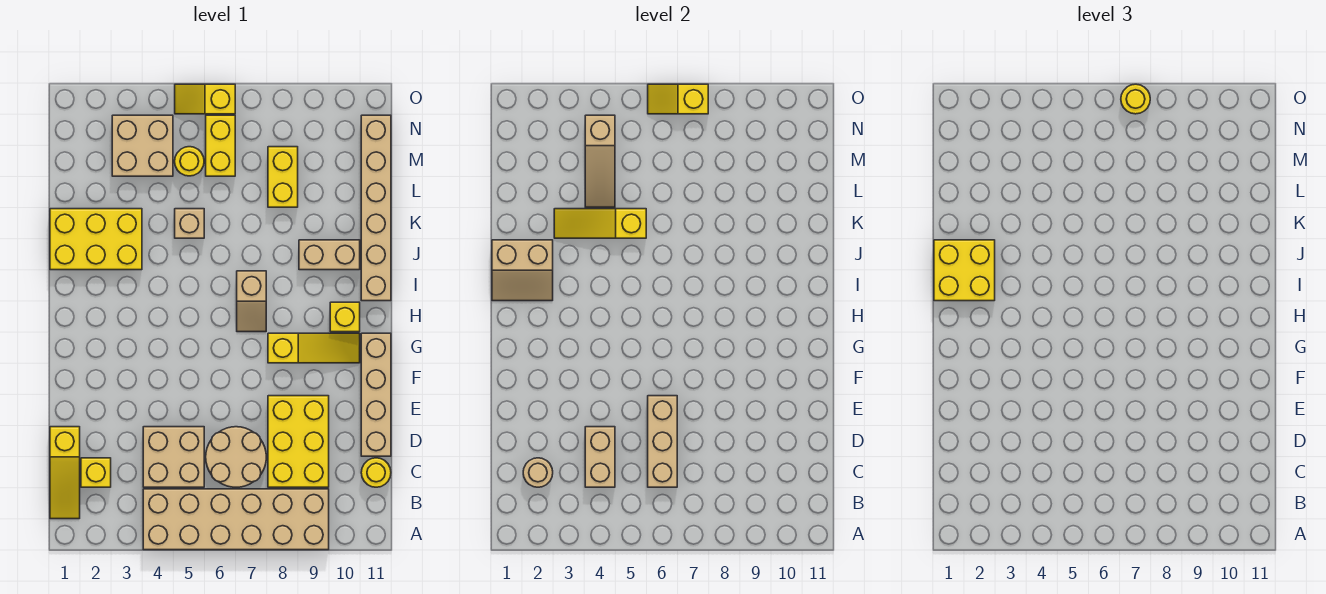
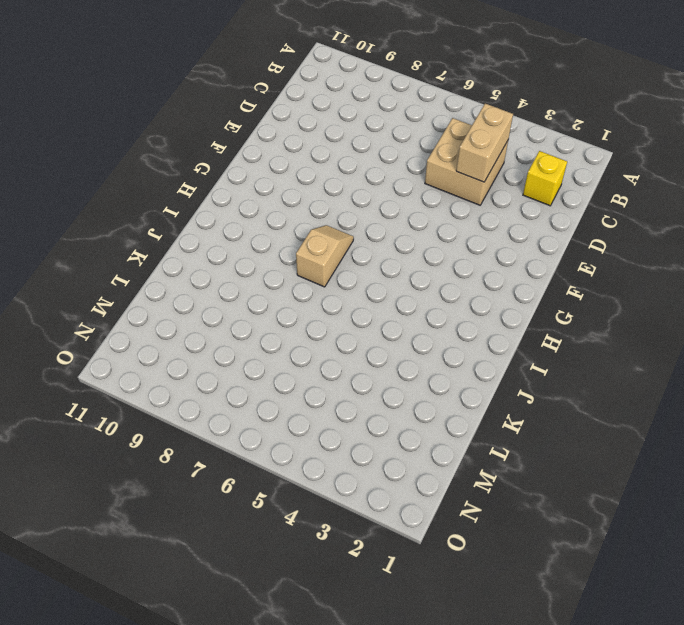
none -> tan 2x6 brick [143,489,329,550]
none -> yellow 1x3 slope [50,427,80,519]
none -> tan 2x2 round brick [206,427,266,487]

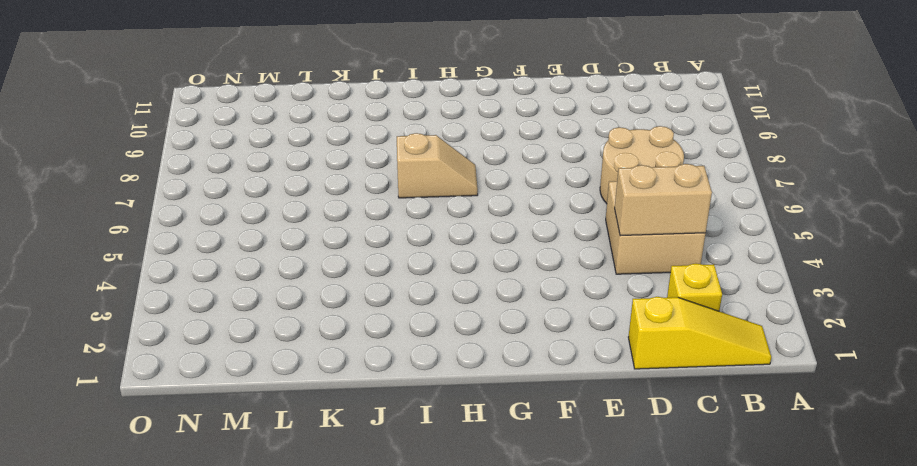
none -> tan 2x6 brick [143,489,329,550]
none -> yellow 2x3 brick [268,396,329,487]
none -> yellow 1x1 round brick [361,458,391,487]

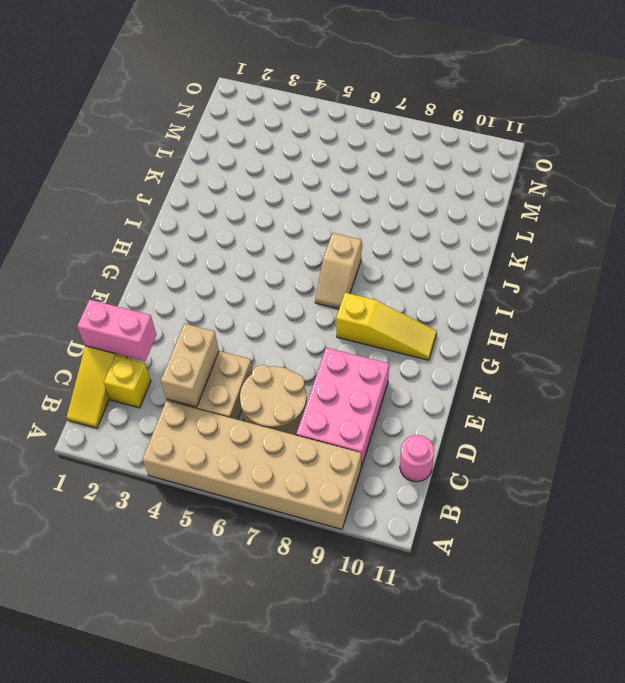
pink 2x3 brick [296,348,389,467] -> yellow 2x3 brick [268,396,329,487]
pink 1x1 round brick [400,435,434,482] -> yellow 1x1 round brick [361,458,391,487]
pink 1x2 brick [77,300,157,361] -> none
none -> tan 1x4 brick [361,333,391,456]
none -> yellow 1x1 brick [330,302,360,332]
none -> tan 1x6 brick [361,115,391,301]

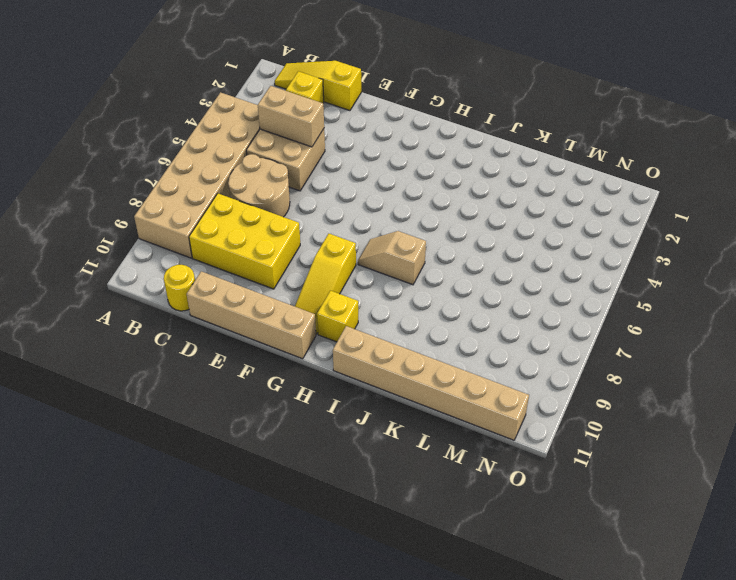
none -> yellow 2x3 brick [50,209,142,270]
none -> tan 1x2 brick [299,240,360,270]
none -> tan 1x1 brick [175,209,204,238]

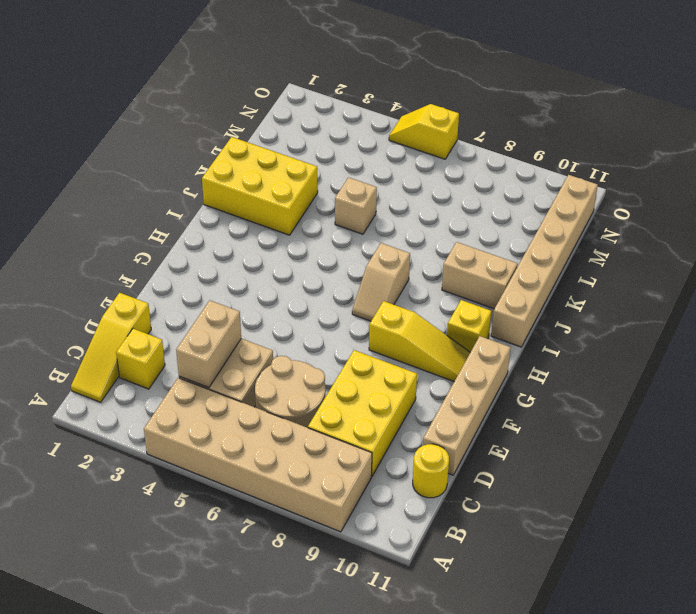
none -> yellow 1x2 brick [268,147,298,207]
none -> tan 2x2 brick [112,115,173,176]
none -> yellow 1x1 round brick [175,147,204,176]

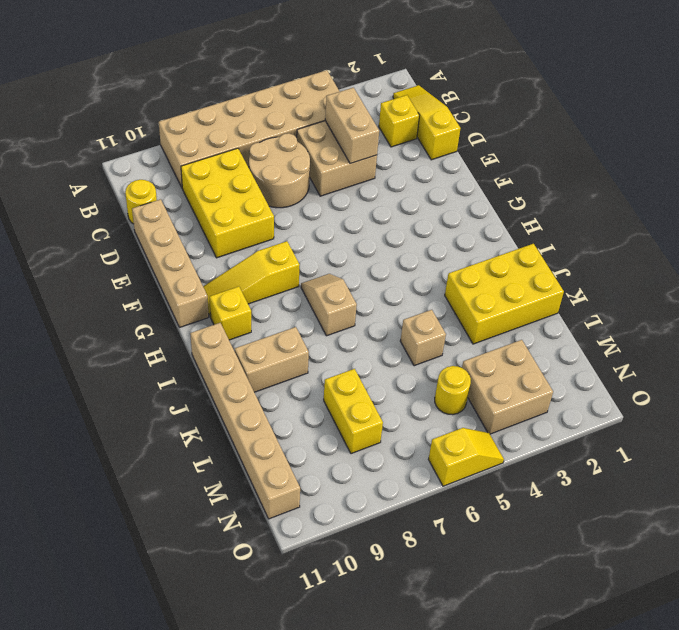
none -> yellow 1x2 brick [206,115,235,176]
none -> tan 1x1 round brick [523,458,553,487]
none -> tan 1x3 brick [648,396,677,487]

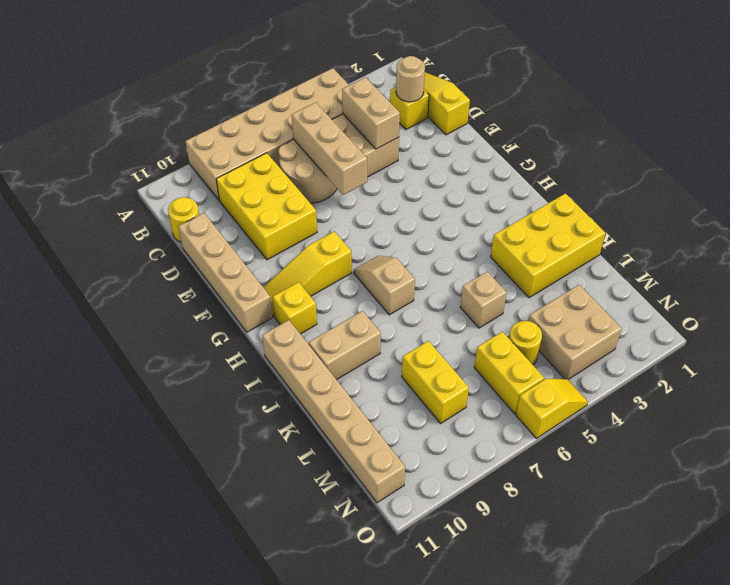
none -> tan 2x2 slope [492,240,553,301]
none -> yellow 1x3 slope [554,209,646,238]
none -> tan 1x3 slope [585,115,615,207]

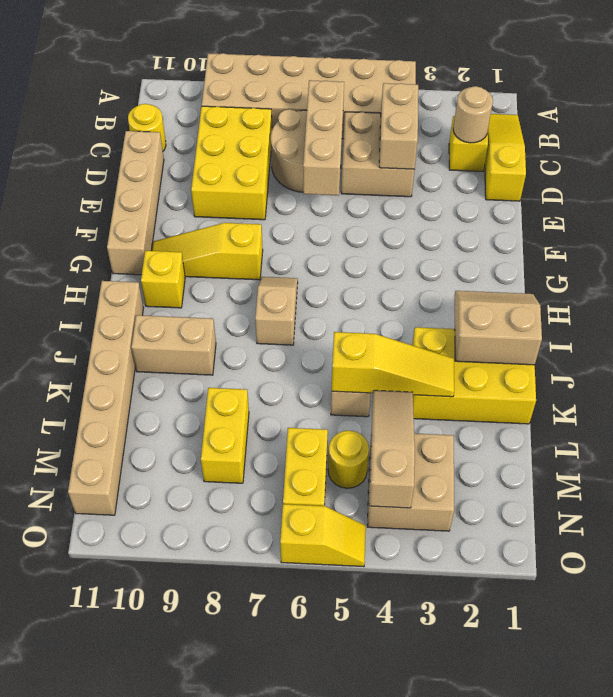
none -> yellow 1x2 slope [648,84,708,114]
none -> yellow 2x2 brick [934,240,995,301]
none -> yellow 1x1 round brick [1121,84,1150,114]

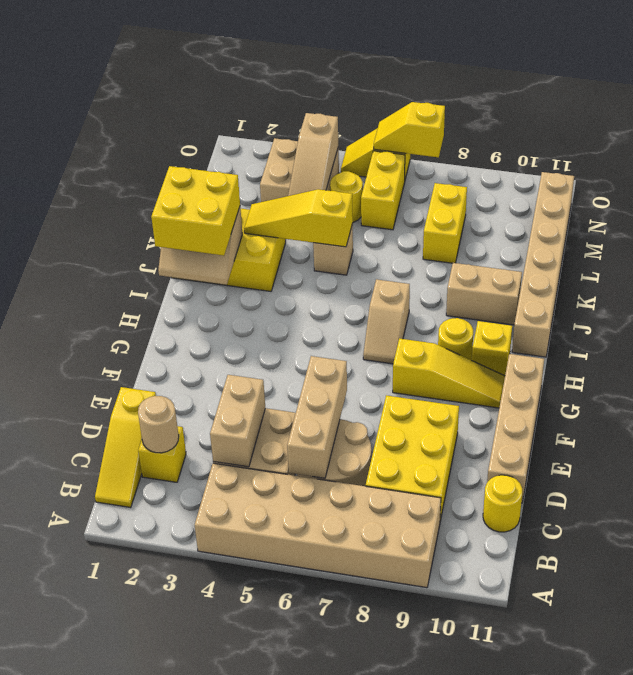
yellow 1x1 round brick [438,318,473,360] -> yellow 1x1 round brick moved to [1121,84,1150,114]

